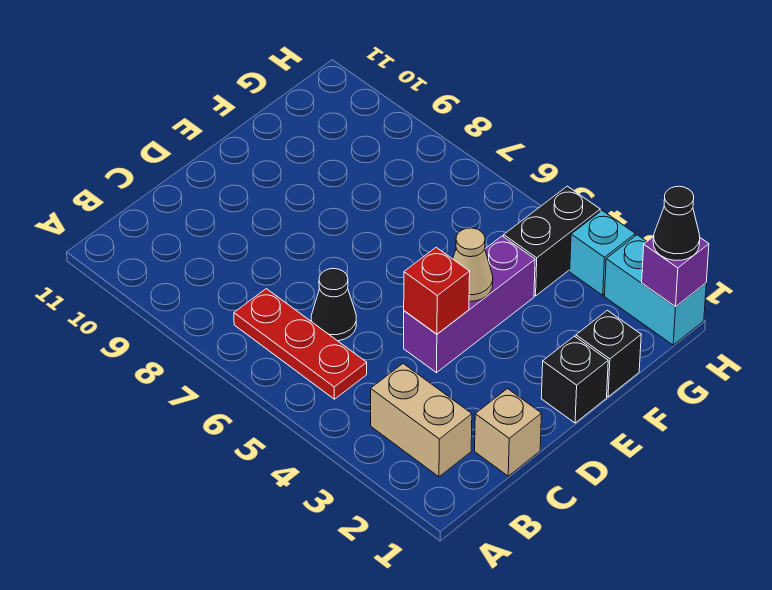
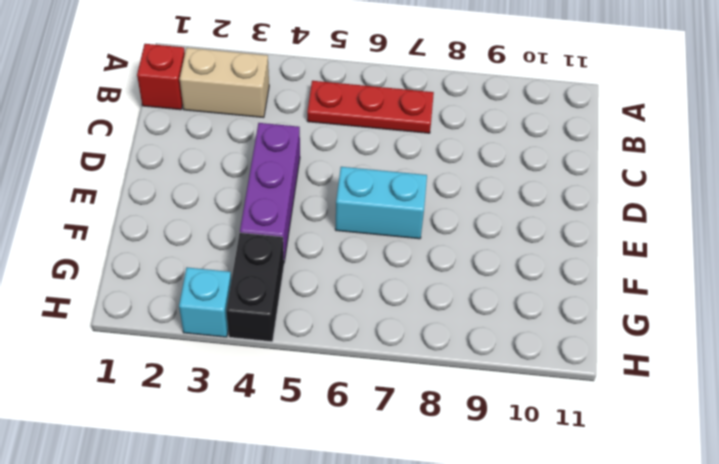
red 1x1 brick [137,44,185,110] -> red 1x1 brick moved to [404,247,470,334]
cyan 1x2 brick [335,167,427,239] -> cyan 1x2 brick moved to [605,235,706,345]
none -> tan 1x1 brick [475,389,542,476]
none -> black 1x1 cone [311,269,356,341]
none -> black 1x1 brick [541,336,608,423]

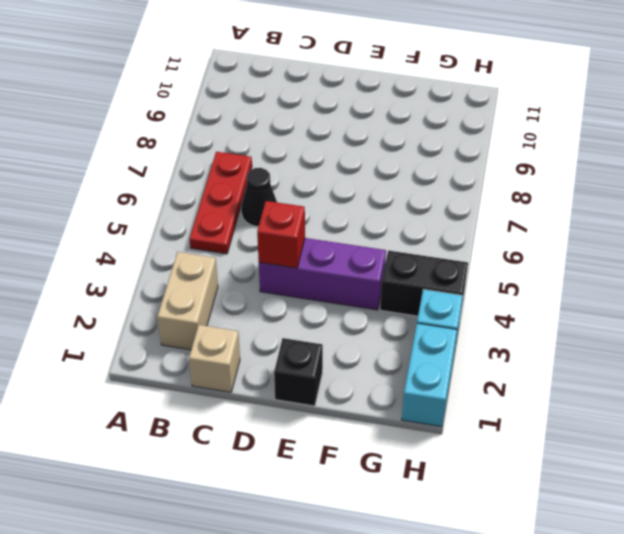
none -> black 1x1 brick [576,310,641,397]
none -> tan 1x1 cone [453,228,493,301]
none -> purple 1x1 brick [642,237,709,307]

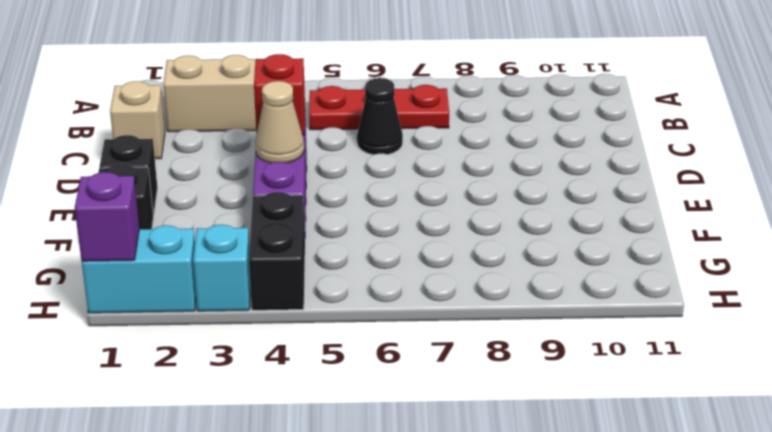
none -> black 1x1 cone [653,186,700,260]

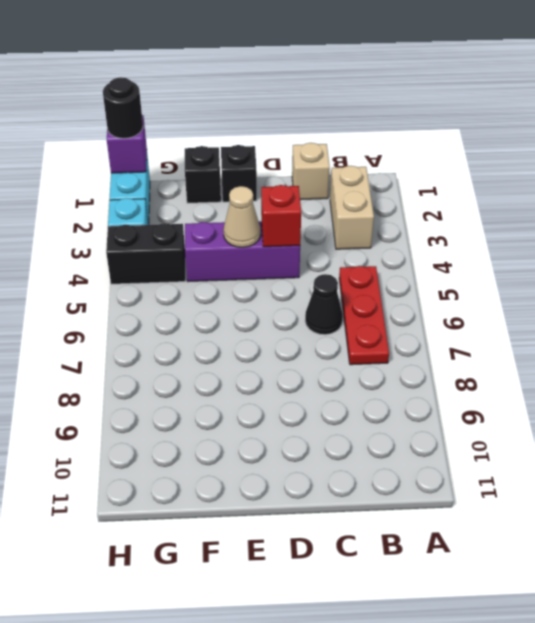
black 1x1 round brick [103,77,143,138] -> black 1x1 cone [653,186,700,260]

